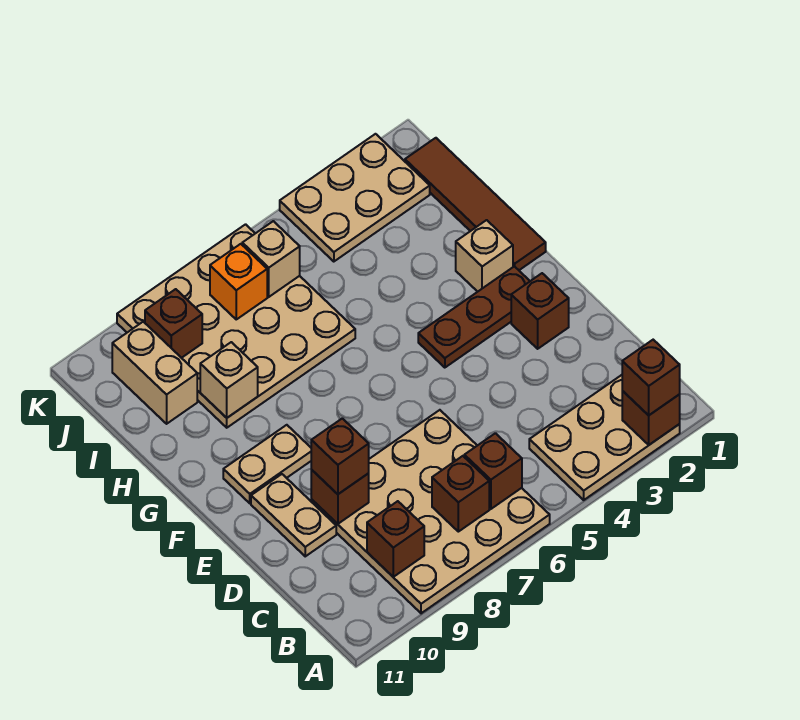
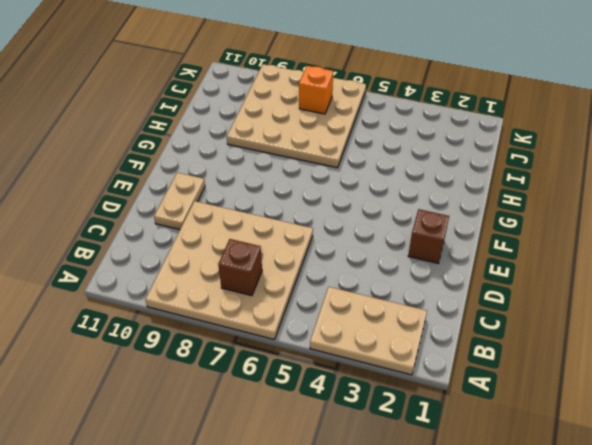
none -> brown 1x3 plate [418,266,530,368]
none -> tan 1x2 plate [223,425,311,503]
none -> brown 1x4 tile [405,138,546,270]

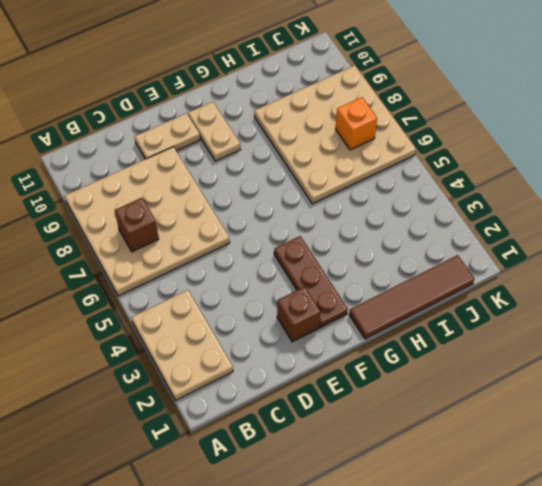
none -> tan 1x1 brick [456,220,513,292]
none -> tan 1x2 brick [112,322,197,424]
none -> tan 2x3 plate [280,134,430,262]

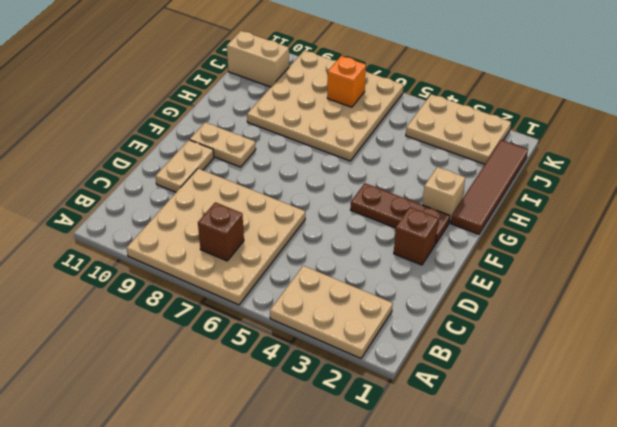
tan 1x2 brick [227,31,289,87] -> tan 1x2 brick turned to [112,322,197,424]
none -> brown 1x1 brick [622,391,680,445]
none -> brown 1x1 brick [464,433,522,509]
none -> brown 1x1 brick [367,501,424,577]

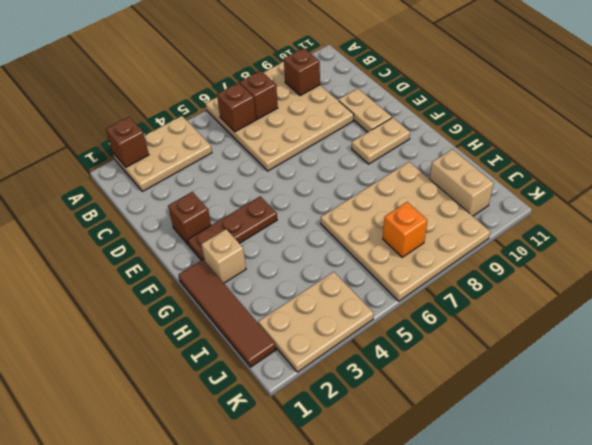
none -> brown 1x1 brick [311,470,369,524]
none -> tan 1x1 brick [200,342,258,418]
none -> tan 1x1 brick [242,221,300,297]

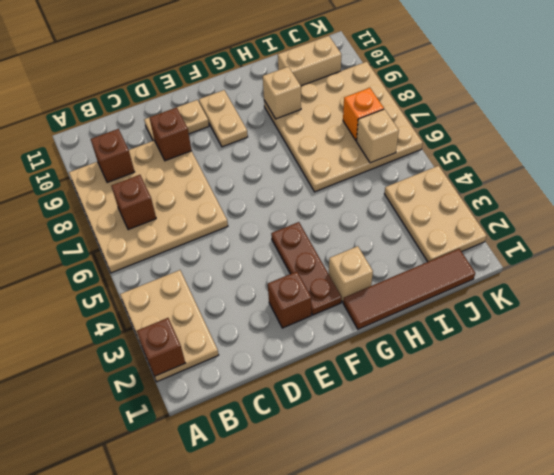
none -> brown 1x1 brick [464,433,522,509]
none -> brown 1x1 brick [145,289,202,358]
none -> brown 1x1 brick [622,340,680,415]

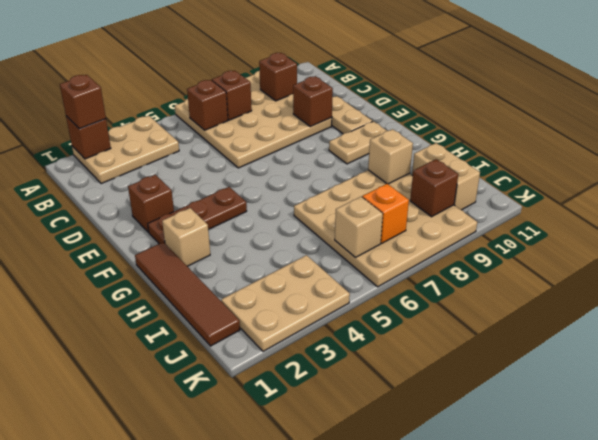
none -> brown 1x1 brick [311,418,369,494]

